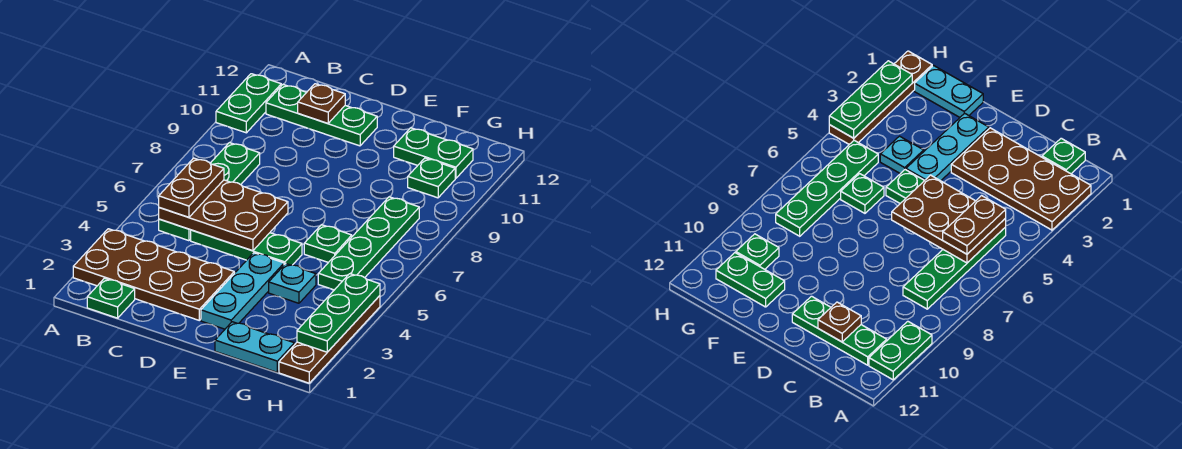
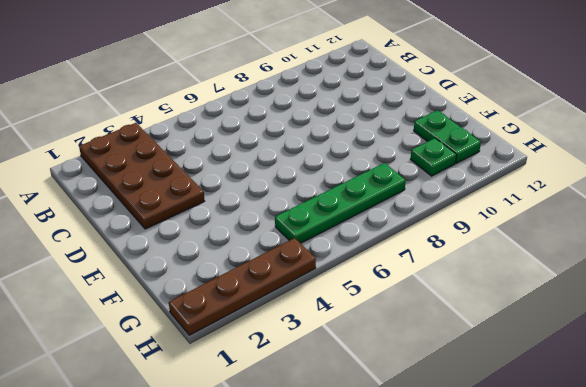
none -> green 1x2 plate [216,74,281,133]
none -> green 1x1 plate [87,278,135,318]
none -> green 1x4 plate [159,143,260,241]

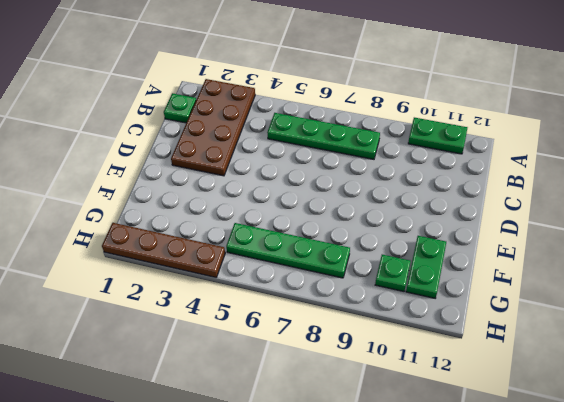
none -> green 1x3 plate [266,85,377,146]
none -> green 1x3 plate [191,230,302,265]
none -> cyan 1x3 plate [201,253,284,329]

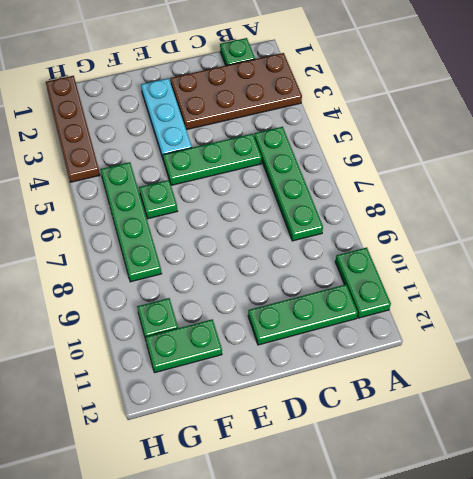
none -> cyan 1x2 plate [215,322,294,372]
none -> cyan 1x1 plate [269,264,316,303]
none -> brown 2x3 plate [159,180,288,251]

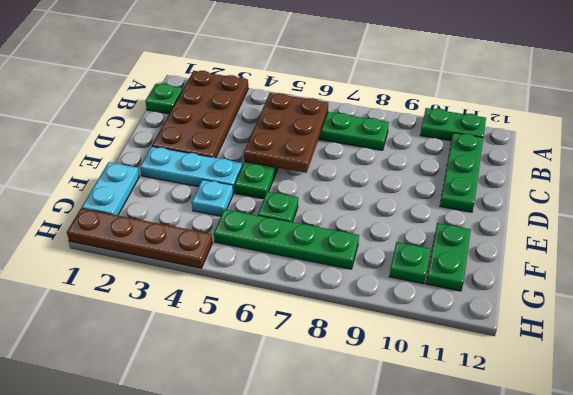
none -> brown 1x1 plate [298,84,345,123]
none -> green 1x3 plate [297,274,380,352]
none -> brown 1x2 plate [159,158,224,217]

